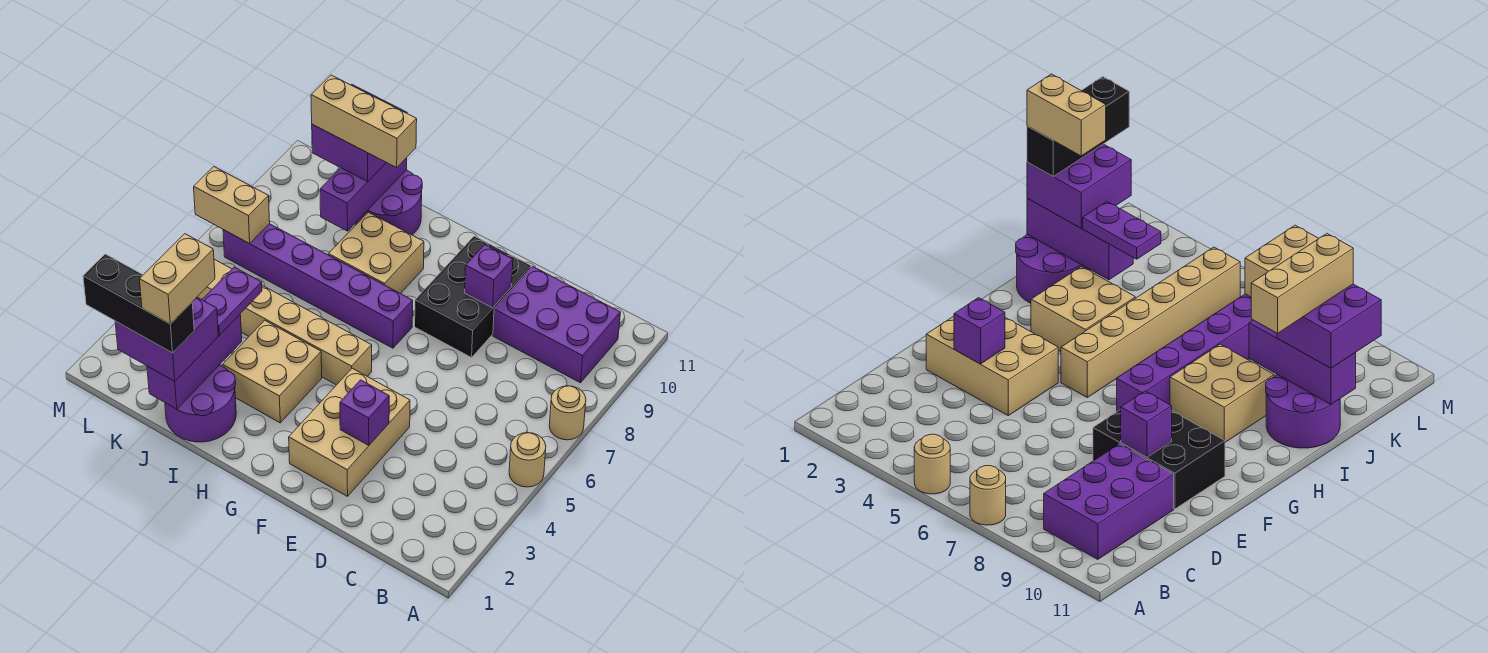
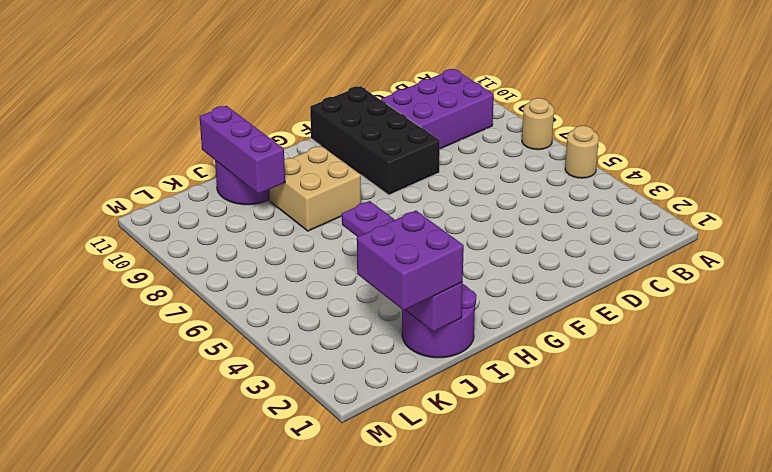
black 2x4 brick [310,86,440,195] -> black 2x3 brick [415,236,531,357]
none -> tan 2x3 brick [289,368,410,496]
none -> tan 1x6 brick [197,259,372,385]
none -> purple 1x6 brick [223,224,413,348]

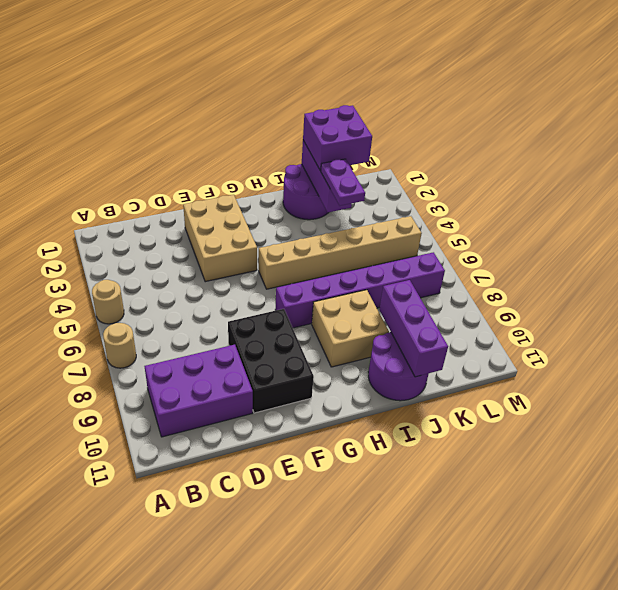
none -> tan 2x2 brick [223,320,322,423]
none -> purple 1x1 brick [340,380,389,445]
none -> purple 1x1 brick [465,245,513,308]

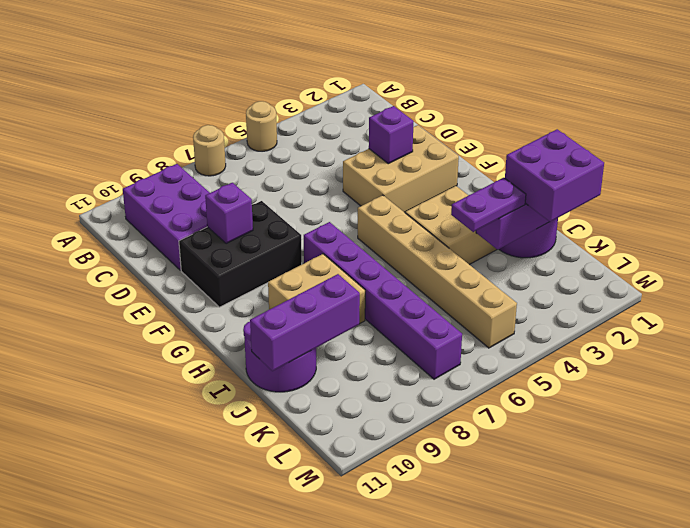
none -> tan 1x2 brick [194,167,270,244]
none -> purple 2x2 brick [312,84,407,181]
none -> tan 1x3 brick [311,75,417,167]

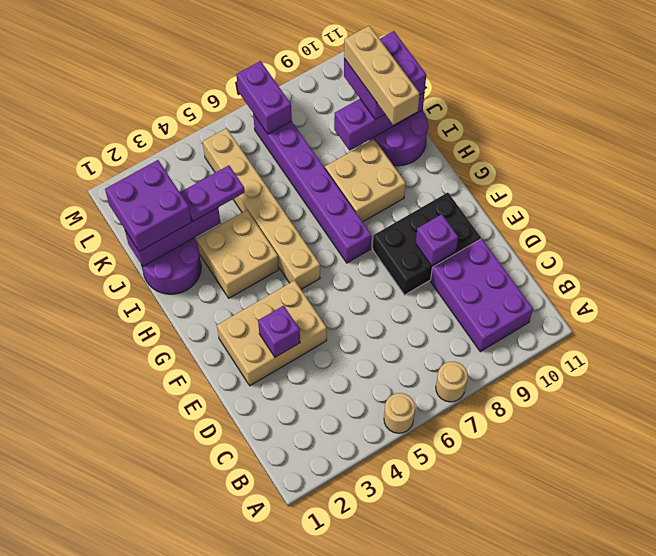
purple 1x2 brick [236,61,292,134] -> tan 1x2 brick [194,167,270,244]
none -> black 1x3 brick [83,254,194,353]
none -> tan 1x2 brick [140,234,215,324]

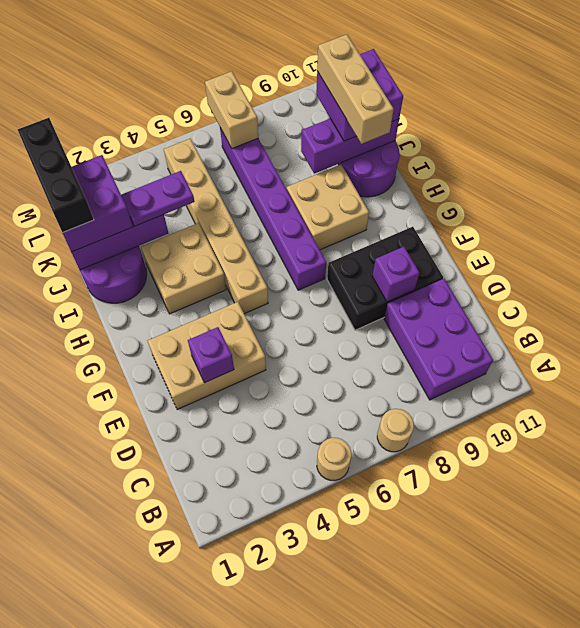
none -> tan 1x2 brick [140,234,215,324]

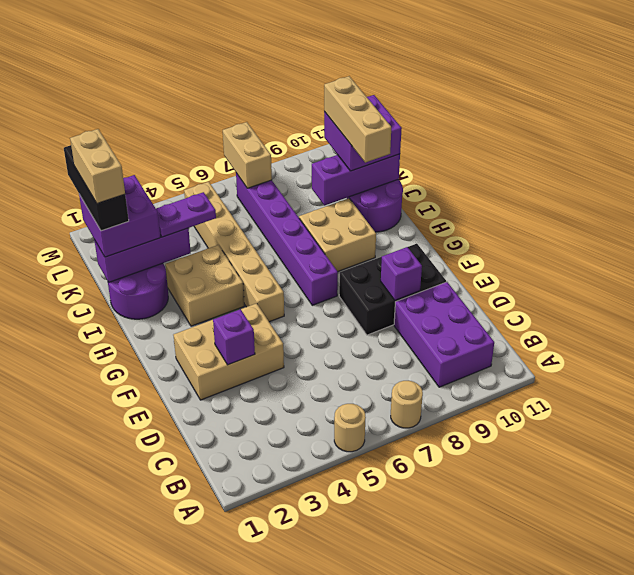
tan 1x2 brick [70,129,125,204] -> tan 1x2 brick turned to [140,234,215,324]

